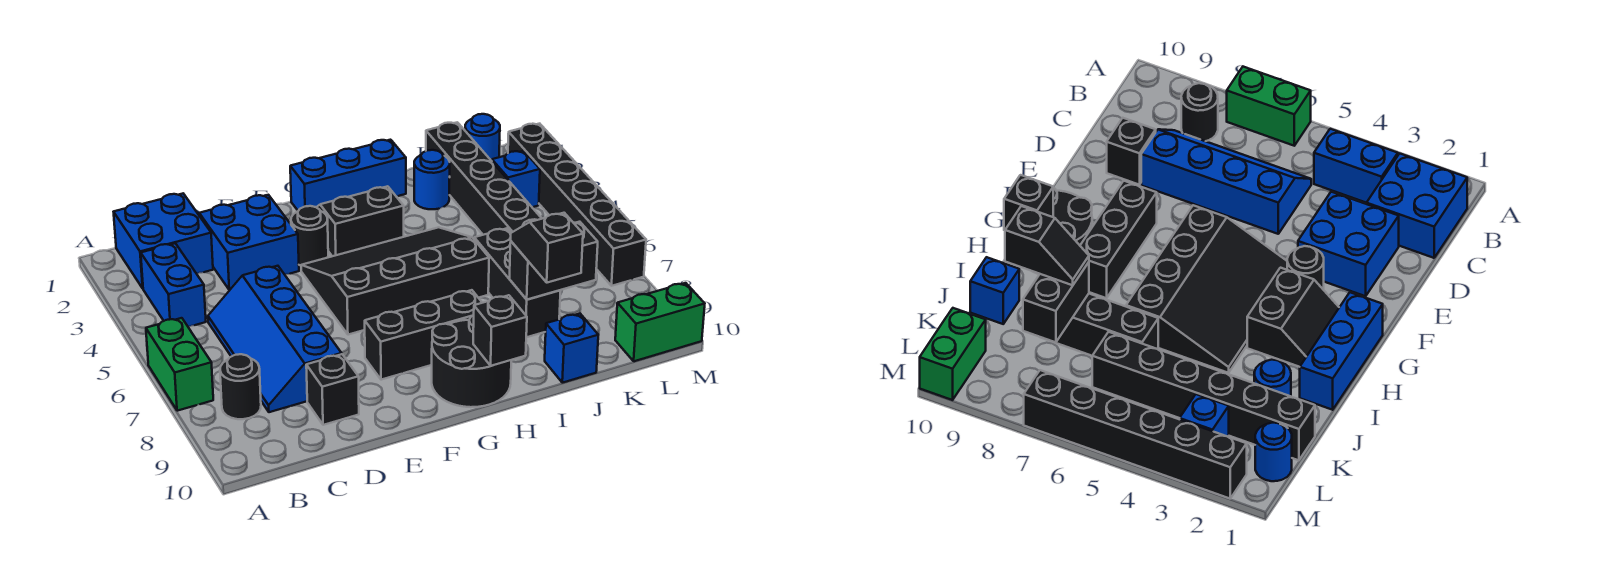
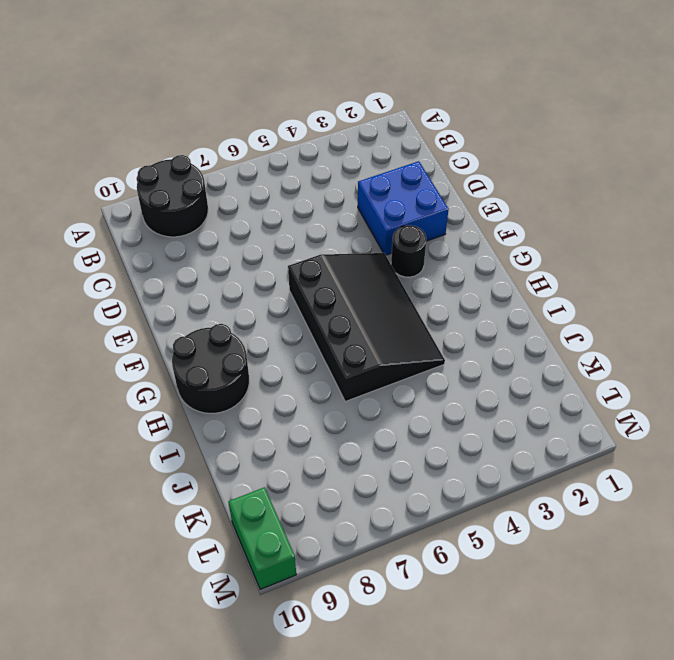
black 2x2 round brick [137,155,208,237] -> black 1x1 round brick [220,354,261,419]
none -> green 1x2 brick [146,318,213,411]
none -> blue 2x2 brick [114,194,213,288]
none -> blue 1x2 brick [141,243,206,327]

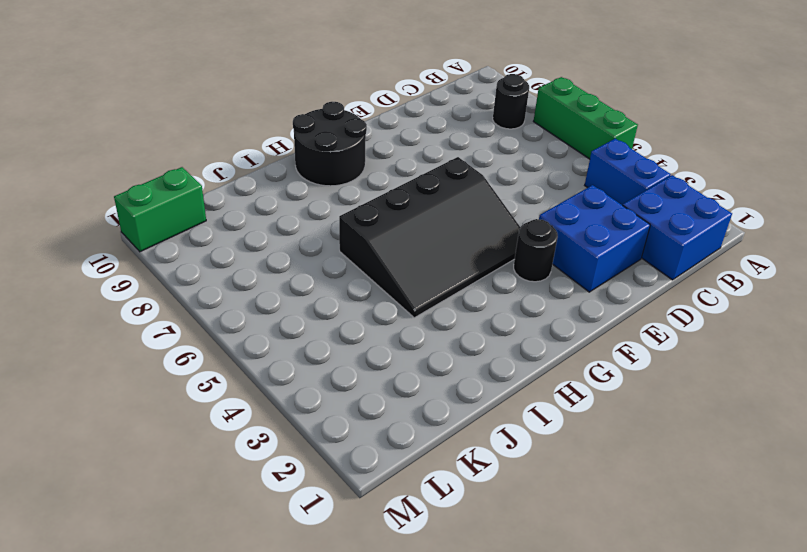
green 1x3 brick [533,77,638,159] -> green 1x2 brick [146,318,213,411]
none -> blue 2x4 slope [208,266,342,412]
none -> black 1x1 brick [306,354,359,425]
none -> black 1x3 brick [365,290,482,380]

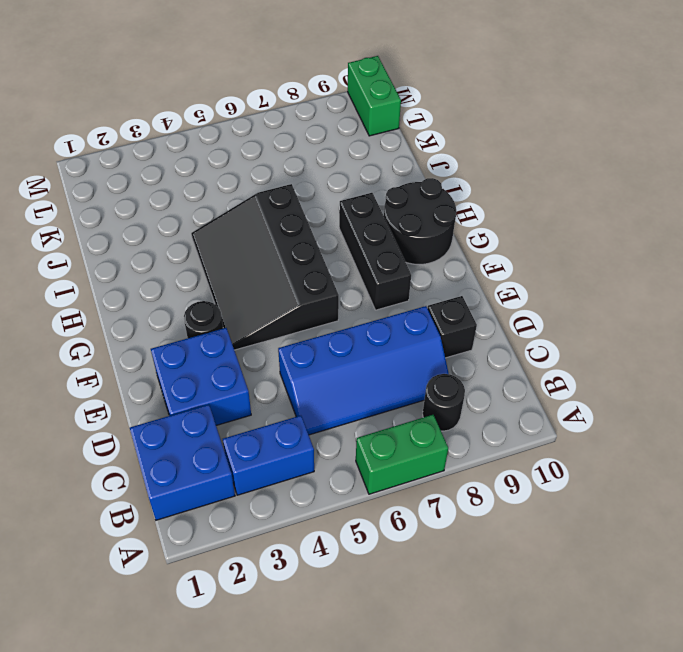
none -> blue 1x3 brick [290,140,406,211]
none -> black 2x2 slope [316,186,404,256]
none -> blue 1x1 round brick [414,150,450,209]

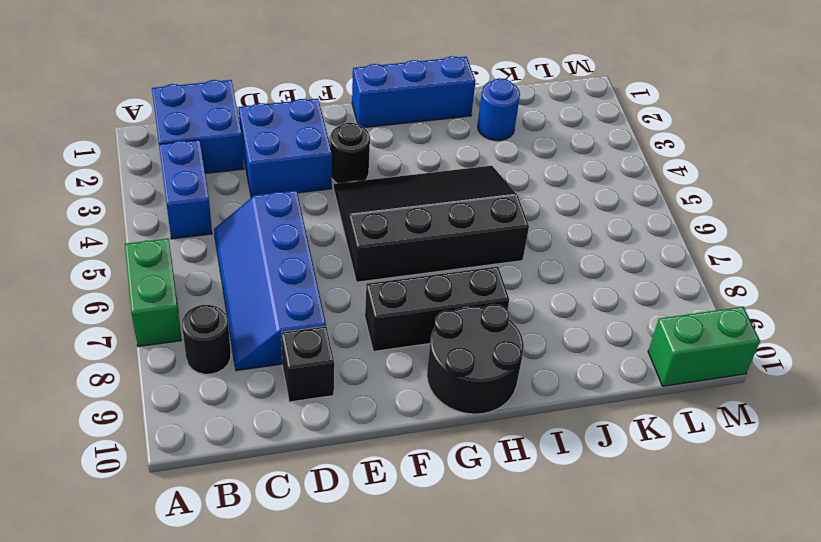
none -> black 2x2 slope [316,186,404,256]
none -> black 1x3 brick [474,228,561,337]
none -> blue 1x1 brick [545,314,598,383]

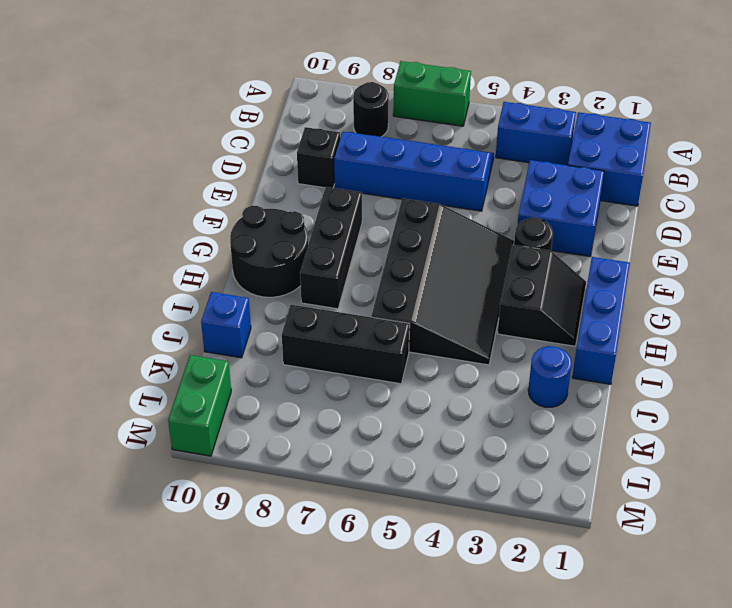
none -> black 1x6 brick [426,122,542,235]
none -> blue 1x1 round brick [465,114,500,161]
none -> blue 1x1 brick [492,151,540,208]

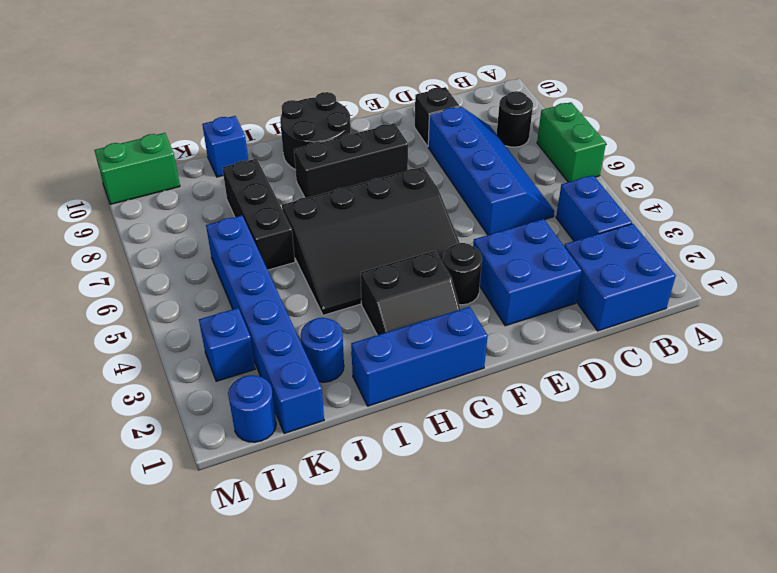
blue 1x6 brick [206,216,324,434] -> black 1x6 brick [426,122,542,235]
none -> black 1x6 brick [508,124,646,286]
none -> black 1x1 brick [473,295,527,366]
none -> black 1x2 brick [509,222,598,299]

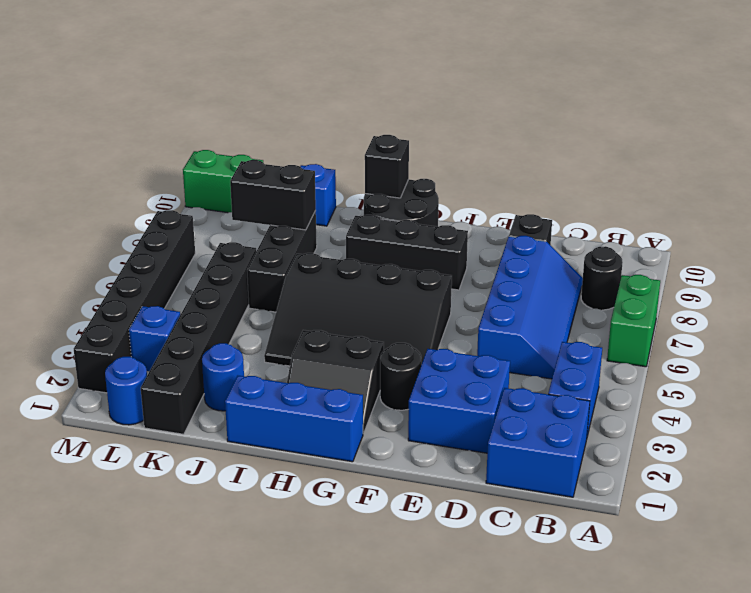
none -> black 1x2 slope [511,213,583,283]

